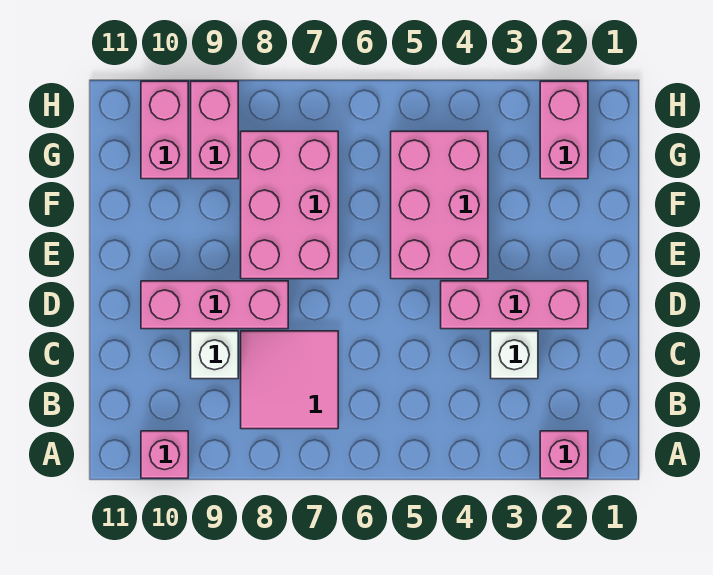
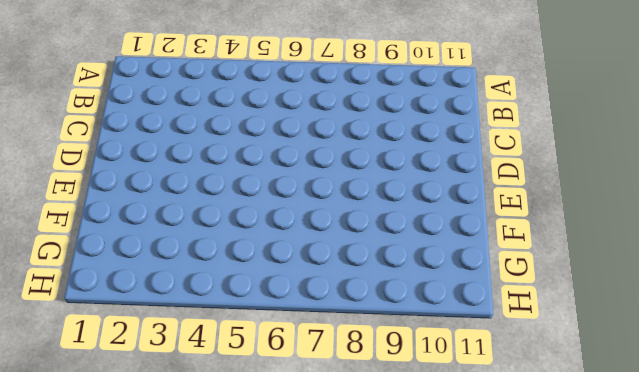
none -> pink 1x1 brick [540,431,588,478]
none -> pink 1x1 brick [141,431,188,478]
none -> pink 2x2 tile [241,331,338,429]

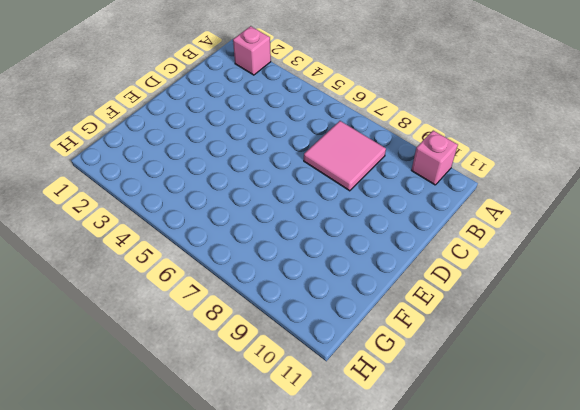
none -> white 1x1 brick [491,331,538,379]
none -> white 1x1 brick [191,331,238,379]
none -> pink 1x3 brick [441,281,588,329]

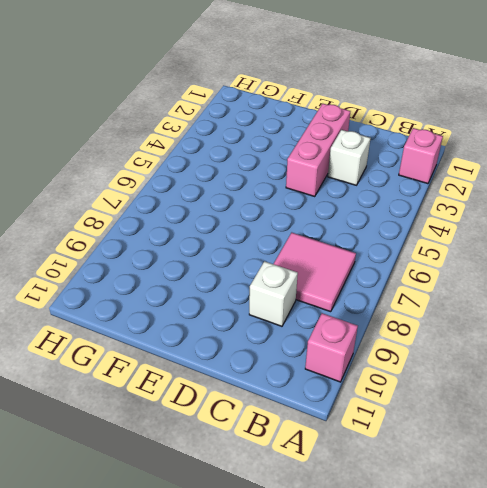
none -> pink 1x3 brick [141,281,288,329]
none -> pink 2x3 brick [391,131,488,279]
none -> pink 2x3 brick [241,131,338,279]

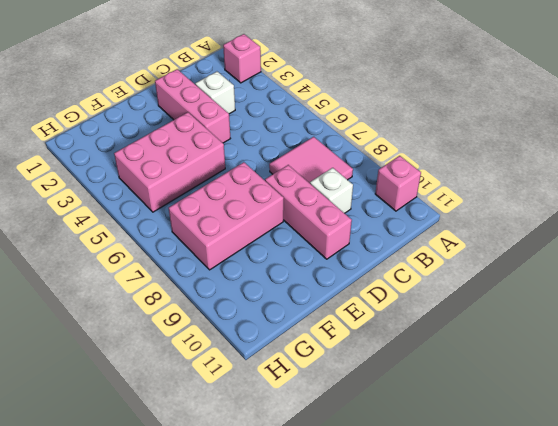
none -> pink 1x2 brick [540,81,588,179]
none -> pink 1x2 brick [191,81,238,179]
none -> pink 1x2 brick [141,81,188,179]

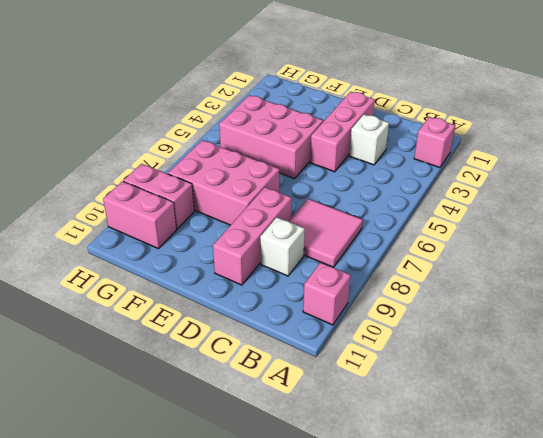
none -> pink 1x2 brick [540,81,588,179]

